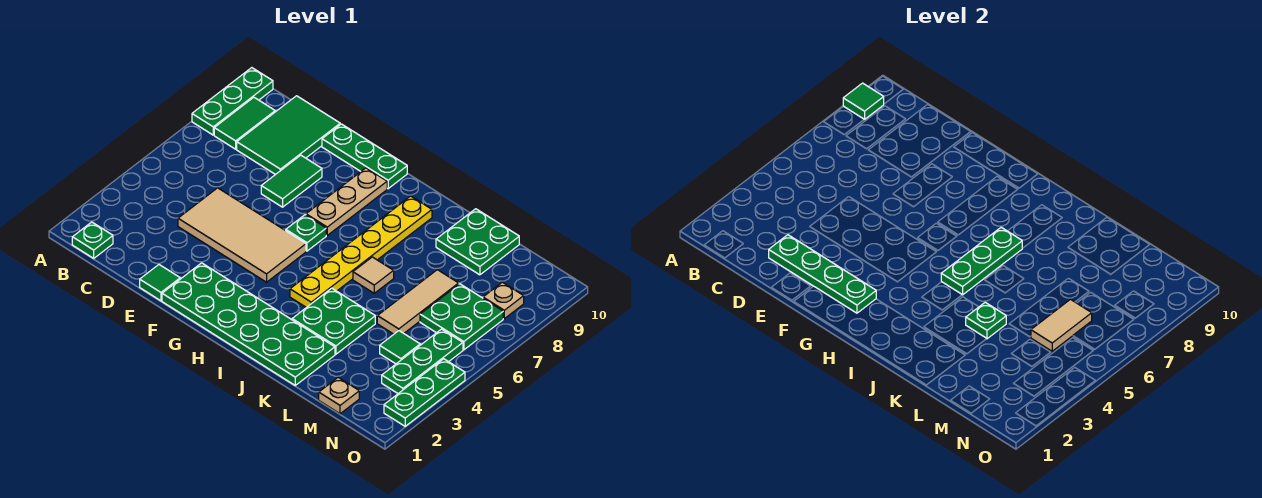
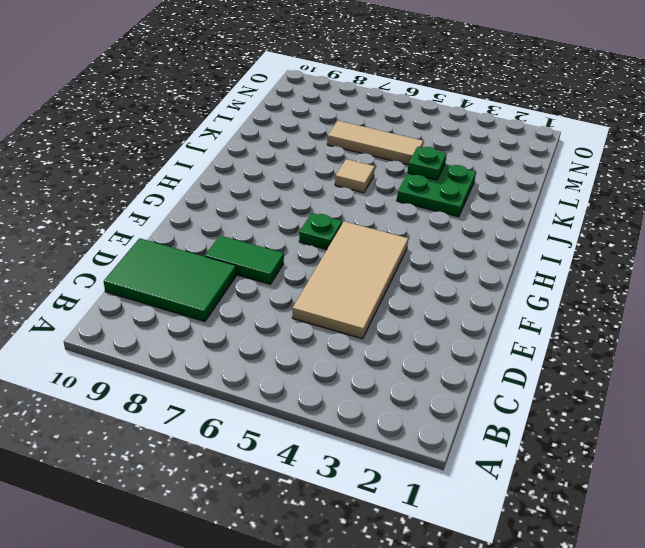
none -> green 1x3 plate [192,68,273,135]
none -> green 1x1 plate [72,222,113,258]
none -> green 1x2 tile [214,97,275,149]

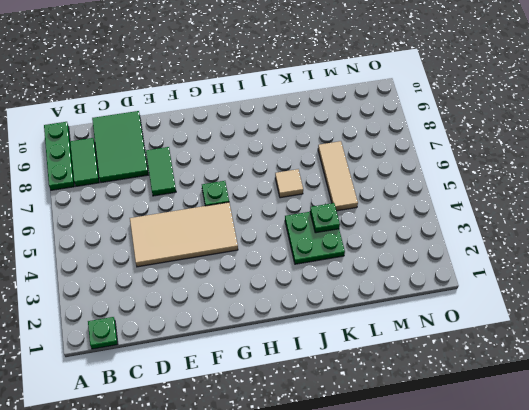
none -> green 1x1 tile [140,265,180,301]
none -> green 1x3 plate [322,124,407,189]
none -> green 2x6 plate [162,263,335,385]

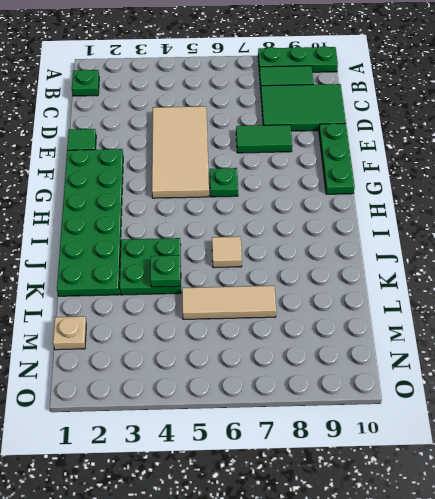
none -> tan 1x3 plate [306,168,387,235]
none -> yellow 1x6 plate [290,196,432,308]
none -> green 2x2 plate [436,209,519,275]

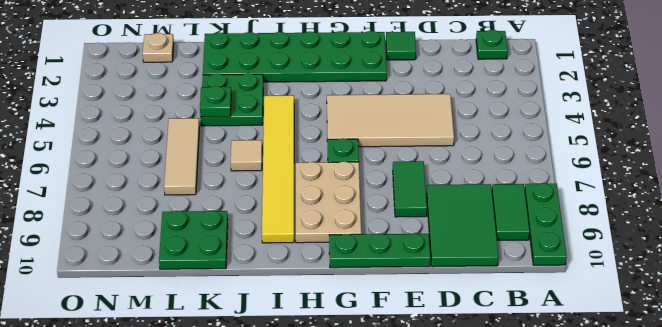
tan 2x3 plate [296,161,361,243] -> tan 1x3 plate [306,168,387,235]
yellow 1x6 tile [262,95,294,243] -> yellow 1x6 plate [290,196,432,308]
none -> green 1x1 tile [380,331,420,364]
none -> green 2x2 plate [420,284,503,350]
none -> green 1x3 plate [382,329,463,393]

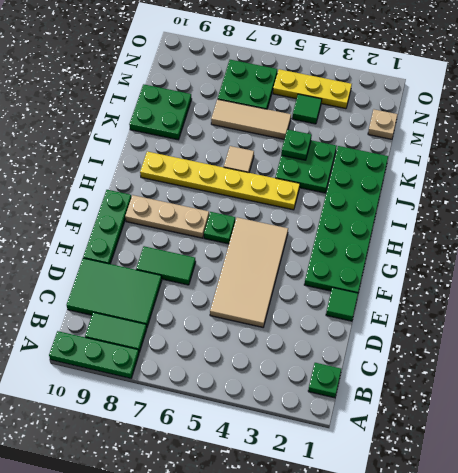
yellow 1x3 plate [273,69,352,109] -> green 1x3 plate [382,329,463,393]
none -> tan 1x1 plate [483,282,524,319]
none -> green 1x3 plate [384,359,465,426]
none -> green 1x1 tile [843,83,884,119]

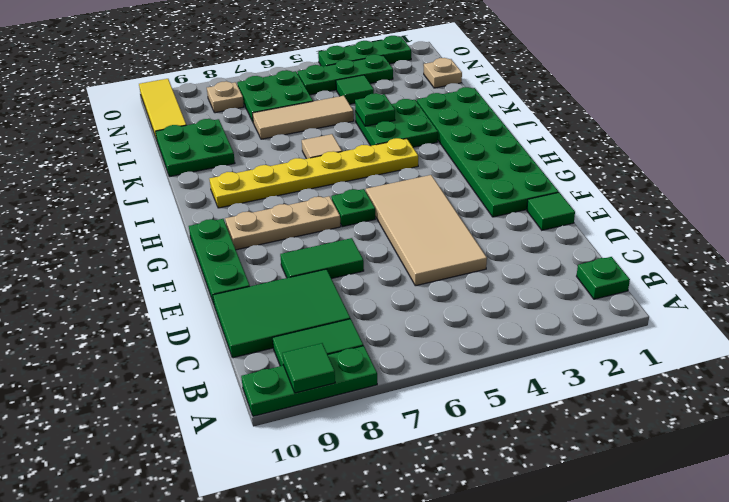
yellow 1x3 tile [139,79,186,140] -> none
none -> green 1x4 plate [769,235,876,313]
none -> green 1x3 plate [941,227,1022,295]
none -> tan 1x2 tile [1031,299,1092,351]

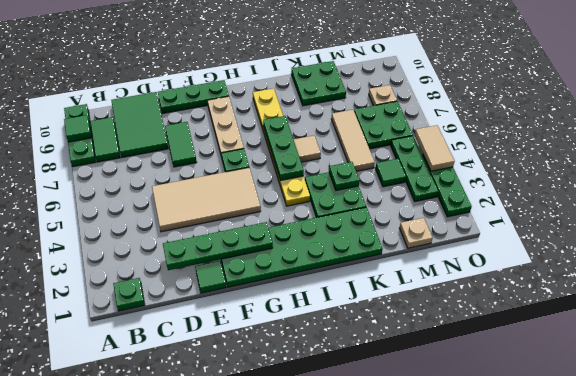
tan 1x2 tile [415,125,455,171] -> tan 1x2 tile moved to [1031,299,1092,351]

